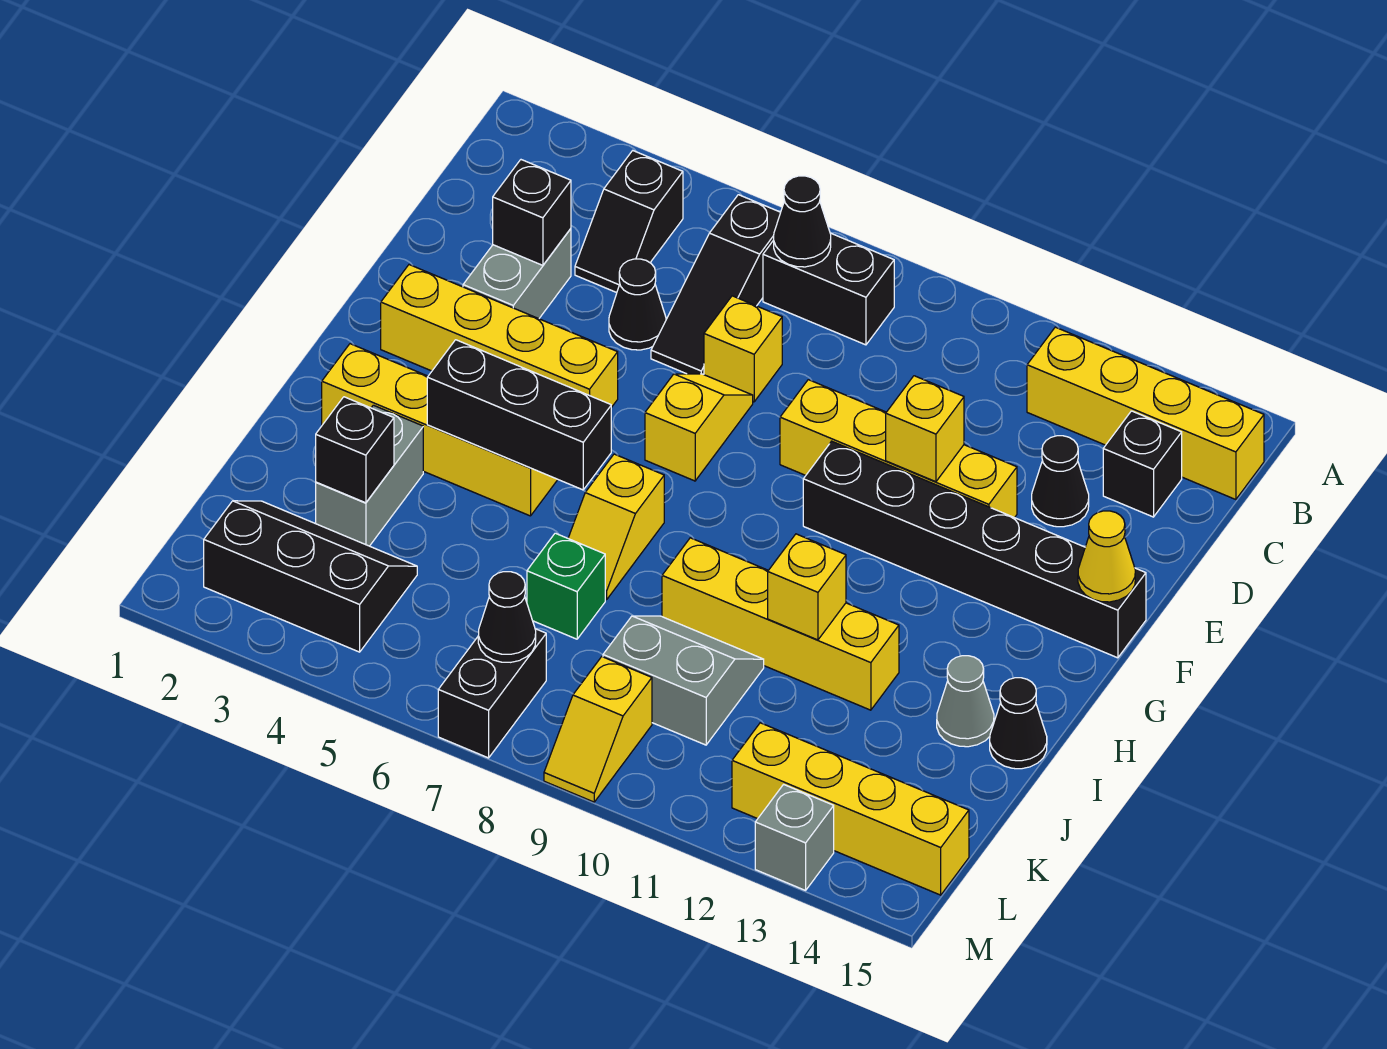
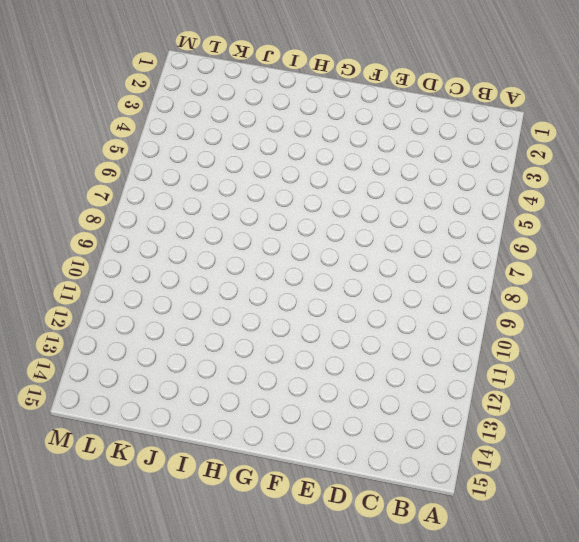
none -> black 1x2 slope [575,151,683,293]
none -> black 1x3 slope [651,195,781,375]
none -> black 1x2 brick [763,233,894,345]
none -> yellow 1x4 brick [1027,327,1264,500]

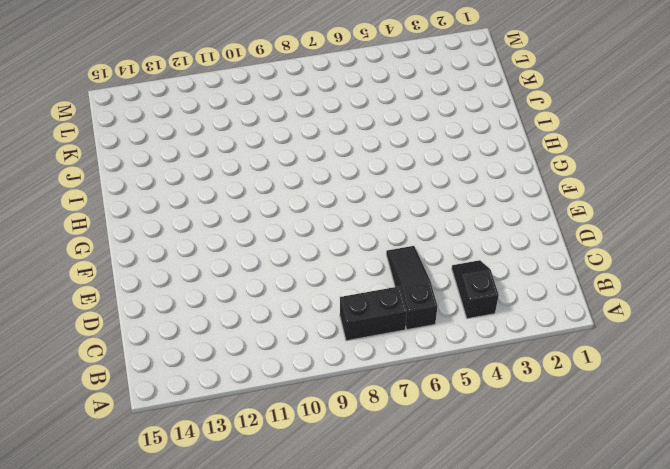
none -> yellow 1x4 brick [1027,327,1264,500]
none -> black 1x1 brick [1103,411,1182,517]
none -> grey 1x2 brick [463,229,571,319]
none -> black 1x1 cone [609,259,666,350]

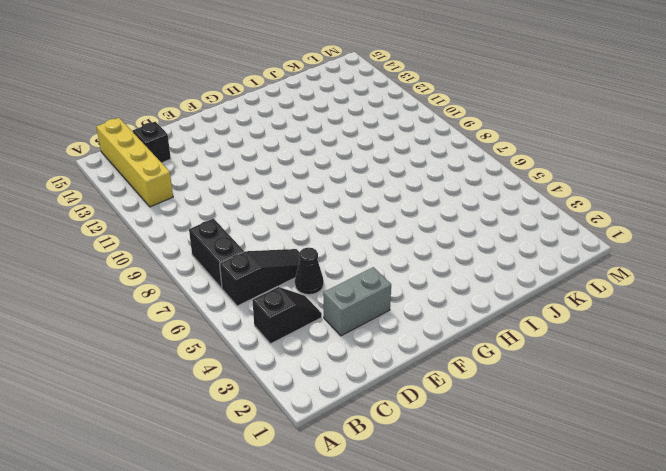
none -> yellow 1x1 brick [704,296,782,402]
none -> black 1x1 cone [1032,436,1089,527]
none -> yellow 1x2 slope [645,374,753,481]
none -> yellow 1x4 brick [780,380,1017,518]

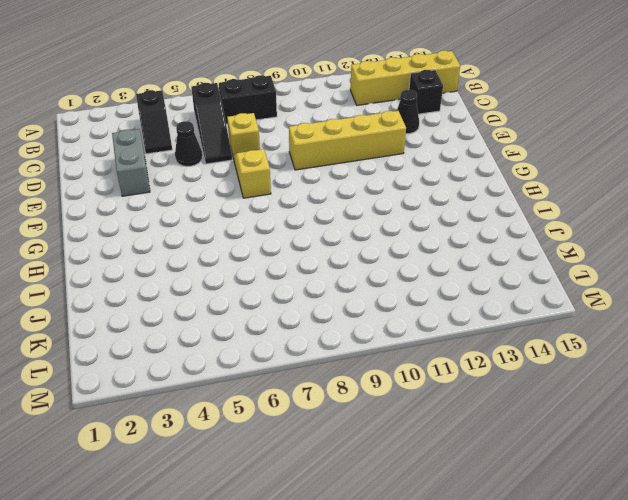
none -> yellow 1x4 brick [381,265,618,407]
none -> black 1x6 brick [803,441,1146,658]
none -> yellow 1x4 brick [322,344,558,516]
none -> yellow 1x2 slope [568,454,664,600]

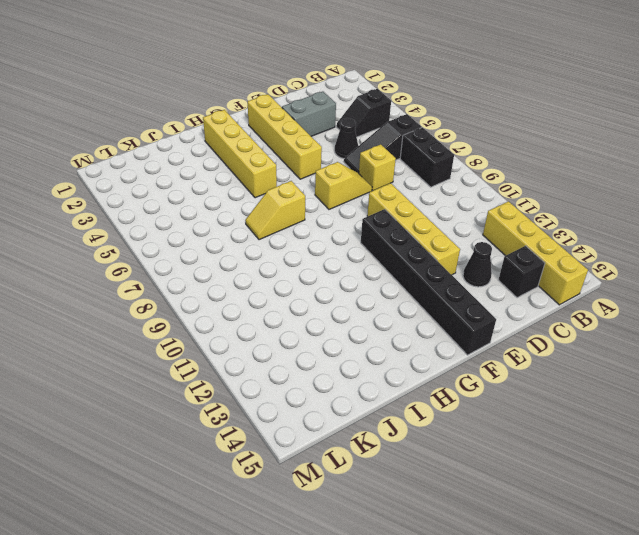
none -> grey 1x2 brick [316,405,423,546]
none -> yellow 1x4 brick [662,538,899,710]
none -> grey 1x1 cone [937,656,994,747]
none -> black 1x1 cone [990,678,1047,769]

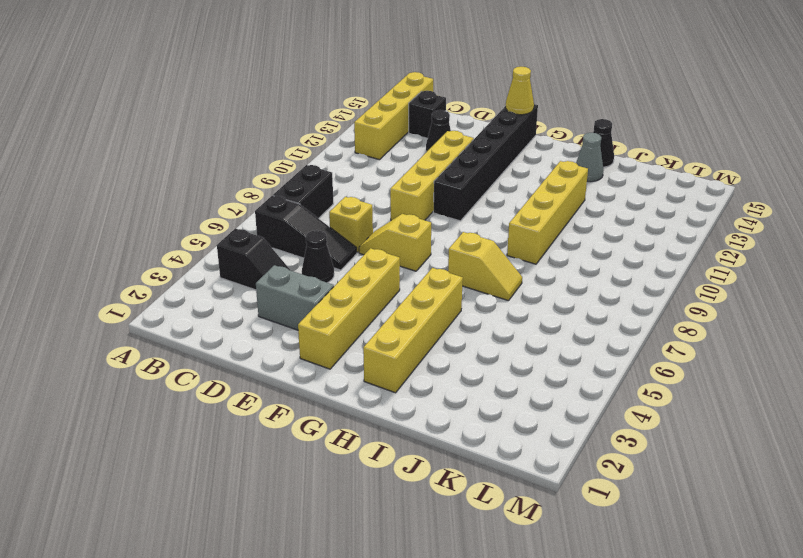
none -> grey 1x2 brick [316,405,423,546]
none -> green 1x1 brick [527,533,605,639]
none -> grey 2x2 slope [603,616,764,745]
none -> black 2x3 slope [204,501,417,652]

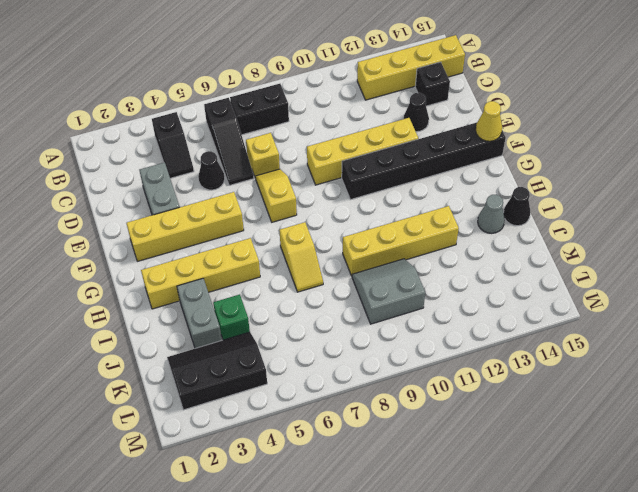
green 1x1 brick [213,294,250,340] -> green 1x1 brick moved to [527,533,605,639]
none -> black 1x2 brick [438,629,546,758]
none -> yellow 1x2 slope [544,657,652,802]
none -> yellow 1x4 brick [732,723,969,895]
none -> grey 1x1 brick [755,785,834,890]

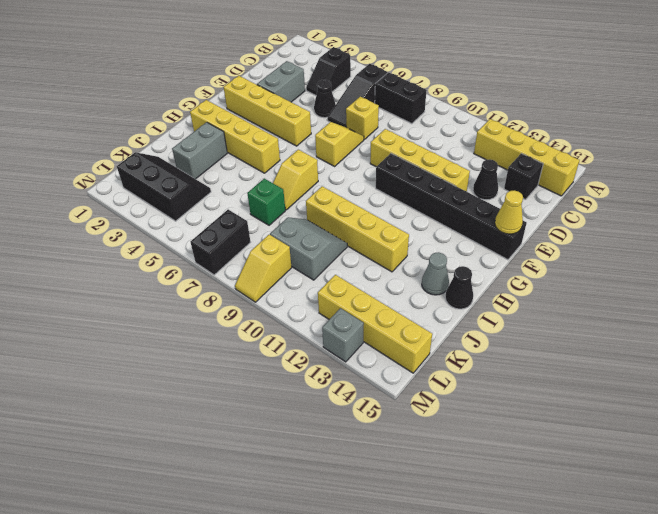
none -> black 1x1 cone [774,176,831,267]
none -> black 1x1 brick [493,160,571,265]
none -> yellow 1x1 brick [886,376,964,482]
none -> black 1x3 brick [427,340,611,490]

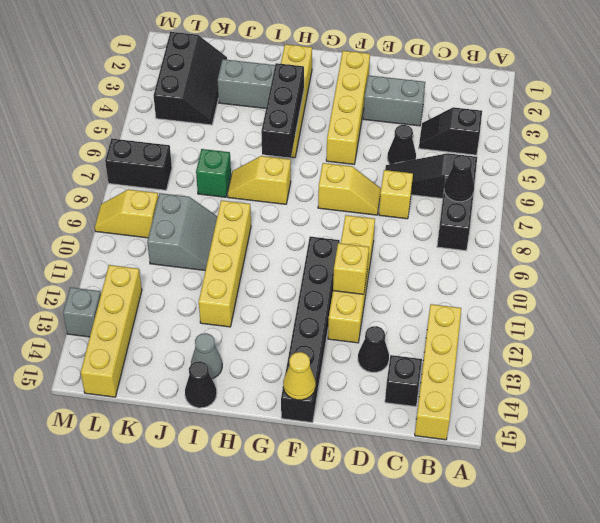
none -> black 1x1 brick [493,160,571,265]
none -> yellow 1x1 brick [768,534,846,640]
none -> black 1x1 brick [316,397,394,503]
none -> black 1x1 cone [478,572,536,662]

